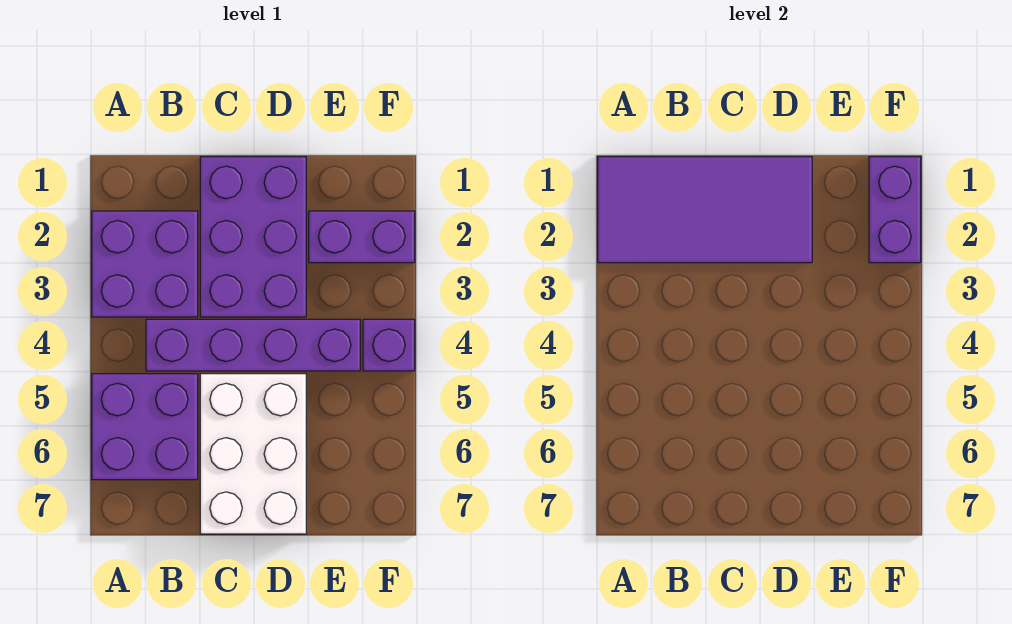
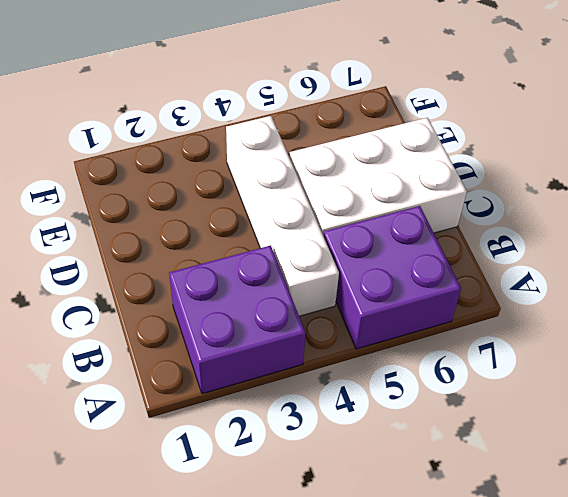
white 1x4 brick [226,116,339,316] -> purple 1x4 brick [146,319,360,371]
none -> purple 2x3 brick [200,157,306,317]
none -> purple 1x2 brick [309,211,415,263]

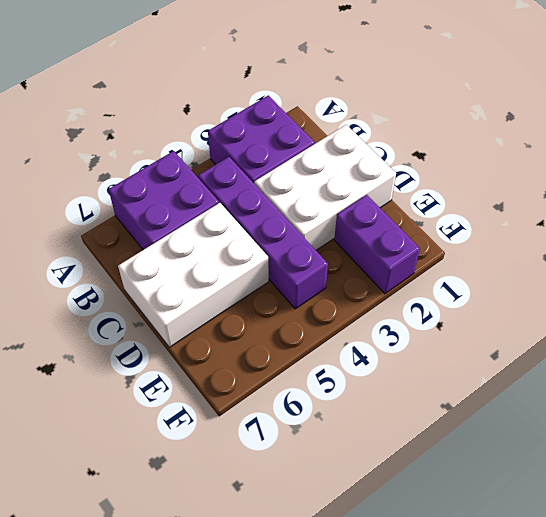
white 2x3 brick [254,125,396,250] -> purple 2x3 brick [200,157,306,317]
none -> purple 1x1 brick [363,319,415,371]
none -> purple 2x4 tile [598,157,812,263]

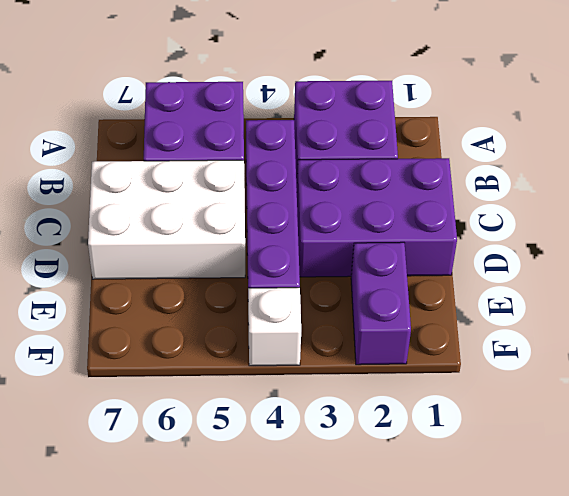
white 1x1 brick [248,288,301,366] -> purple 1x1 brick [363,319,415,371]
none -> purple 2x4 tile [598,157,812,263]
none -> purple 1x2 brick [869,157,921,263]

